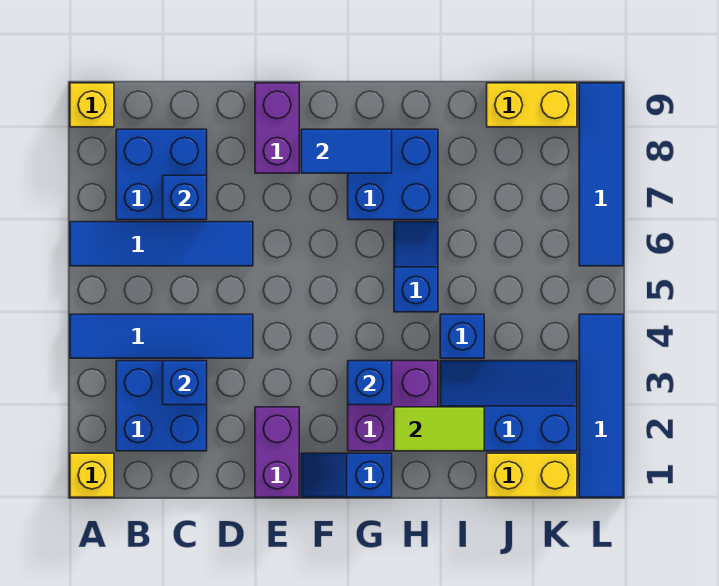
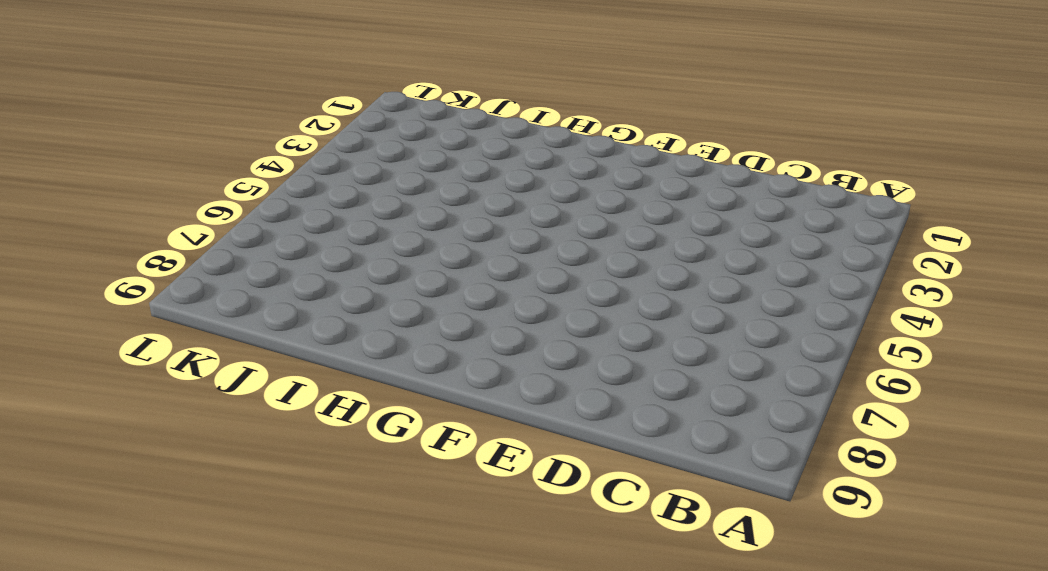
none -> yellow 1x1 brick [70,453,114,497]
none -> blue 1x4 tile [70,314,253,358]
none -> blue 1x4 tile [70,222,253,266]

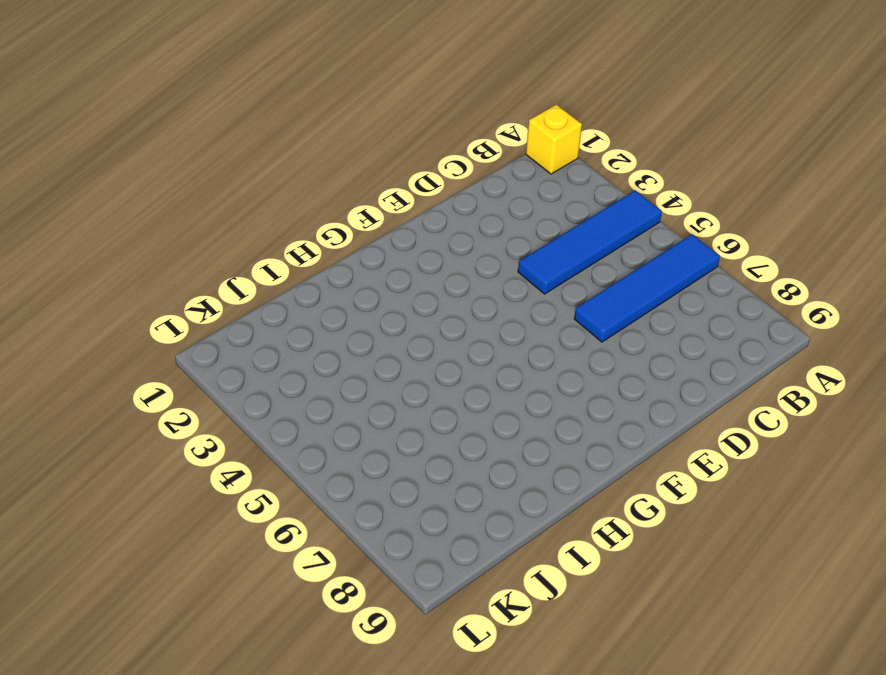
none -> yellow 1x1 brick [70,83,114,127]
none -> blue 2x2 brick [116,361,207,451]
none -> blue 2x2 brick [116,129,207,220]

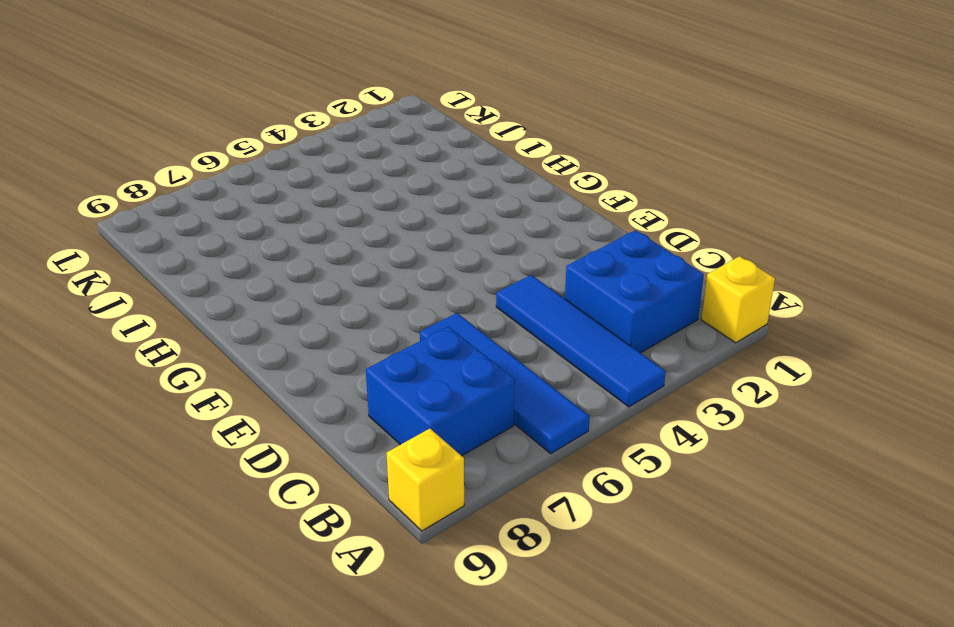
none -> purple 1x2 brick [255,407,299,497]
none -> purple 1x2 brick [255,83,299,173]
none -> blue 1x2 slope [301,453,392,497]

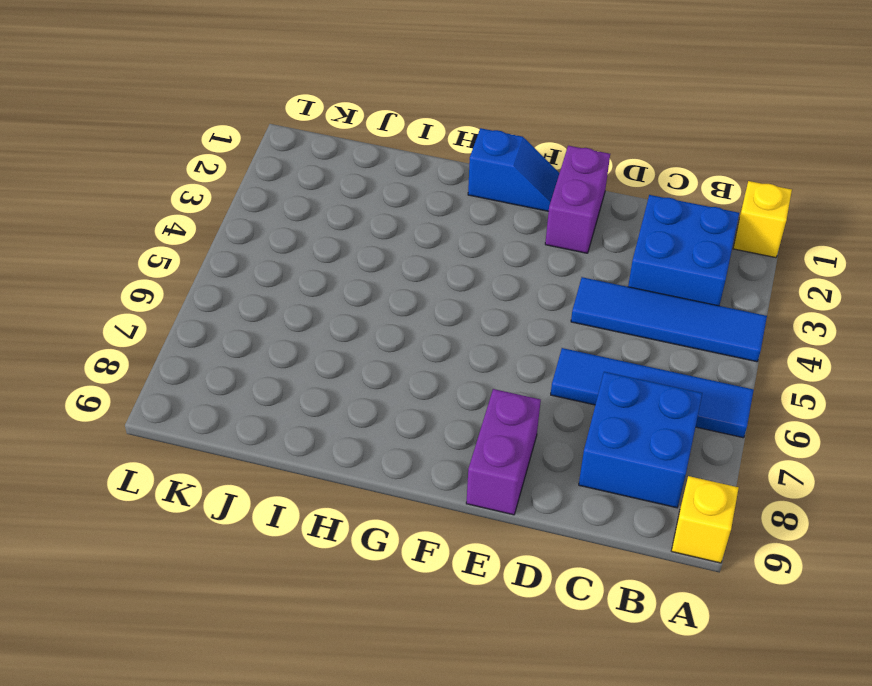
none -> purple 2x2 brick [348,361,438,451]
none -> blue 2x2 brick [348,129,438,220]
none -> blue 1x2 slope [394,222,438,312]

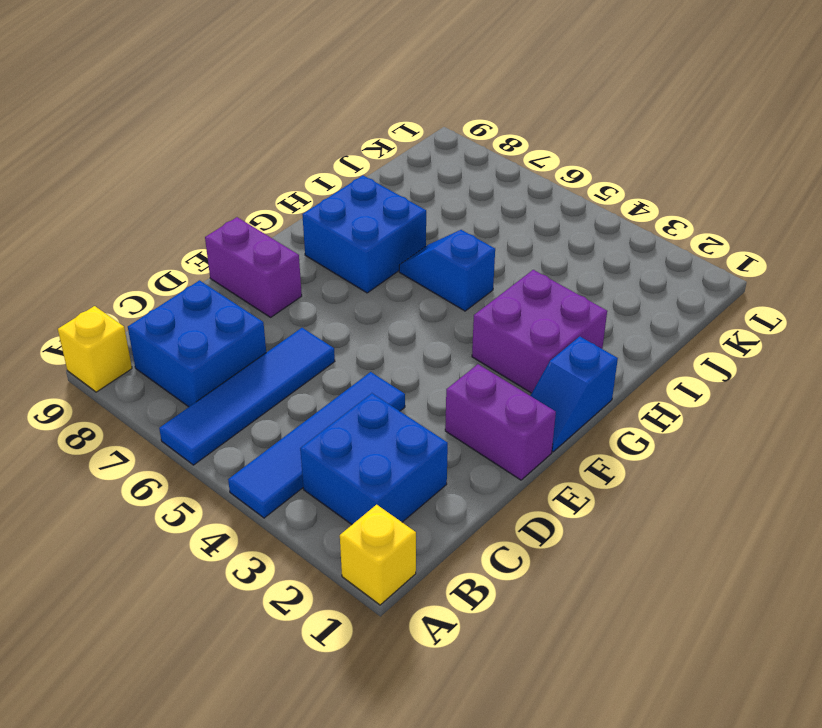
none -> blue 2x3 slope [440,361,577,451]
none -> blue 1x1 brick [440,314,484,358]
none -> yellow 1x2 brick [487,453,577,497]

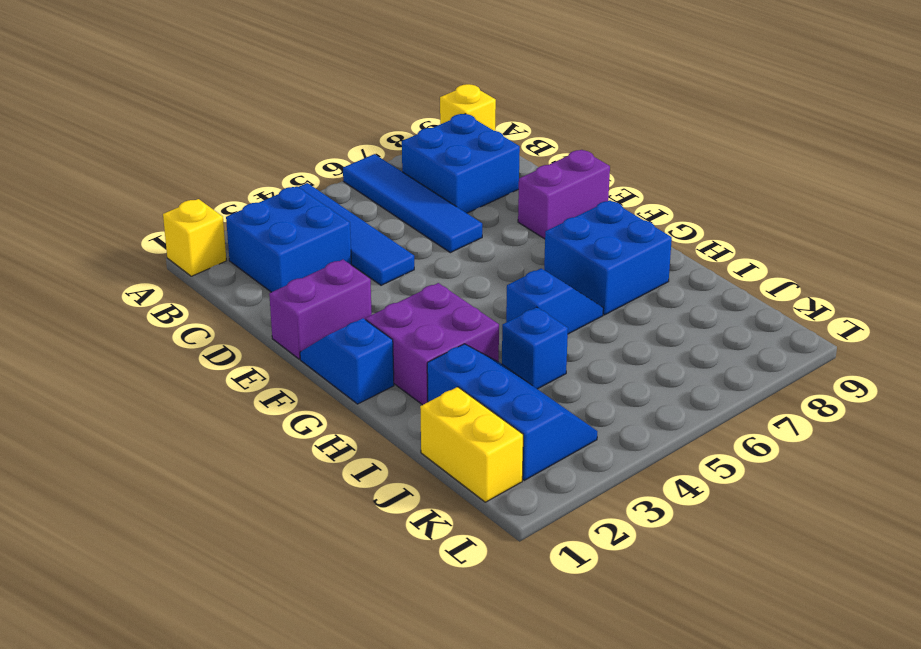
none -> yellow 1x2 brick [487,83,577,127]
none -> blue 1x4 tile [579,314,623,497]
none -> blue 1x4 tile [579,83,623,266]

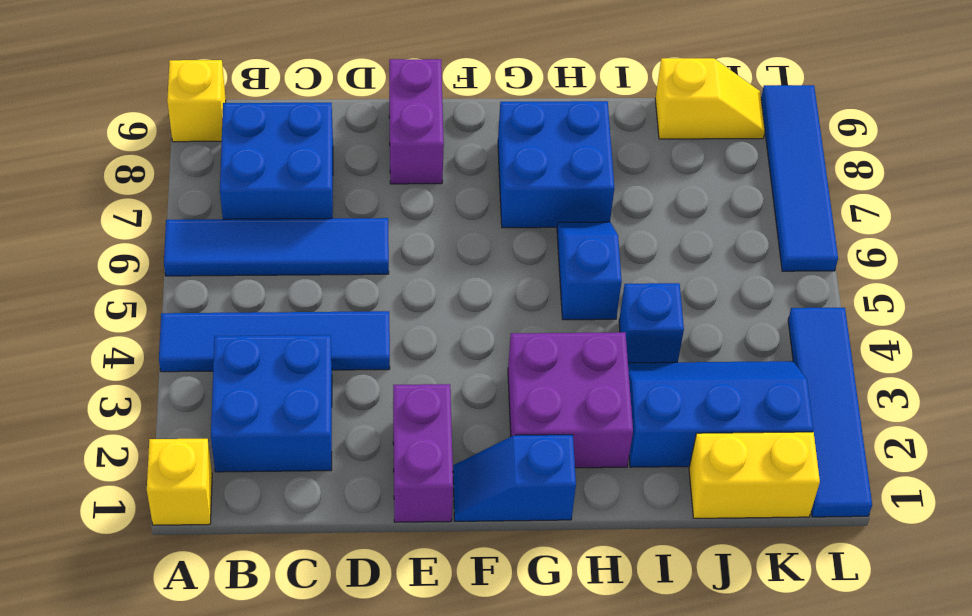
yellow 1x2 slope [655,58,765,139] -> yellow 1x2 brick [487,83,577,127]
none -> blue 1x1 brick [163,361,207,405]
none -> blue 1x1 brick [163,175,207,220]
none -> blue 1x2 tile [301,129,392,173]

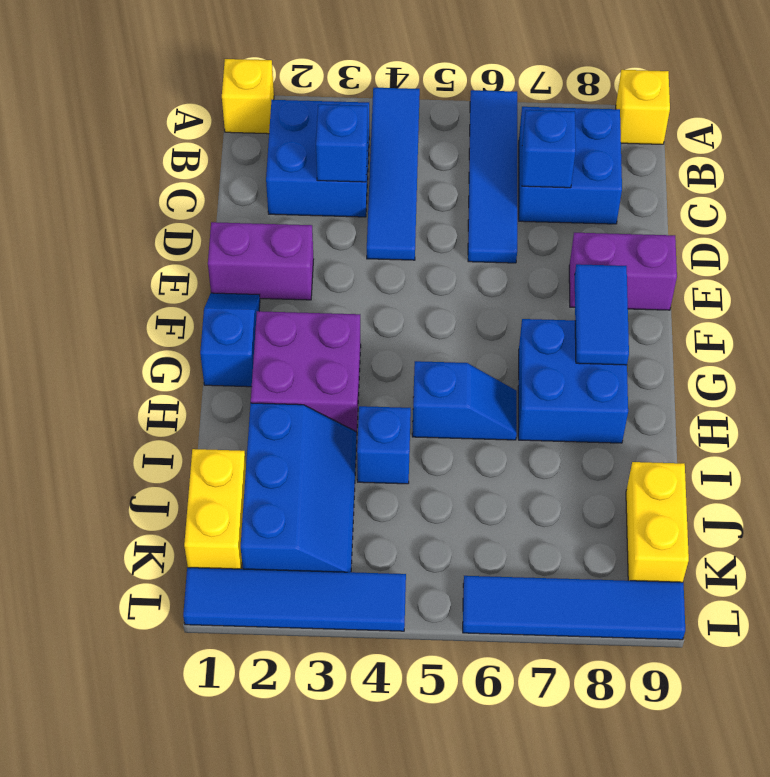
none -> blue 1x1 brick [348,361,392,405]
none -> lime 1x2 tile [394,407,484,451]

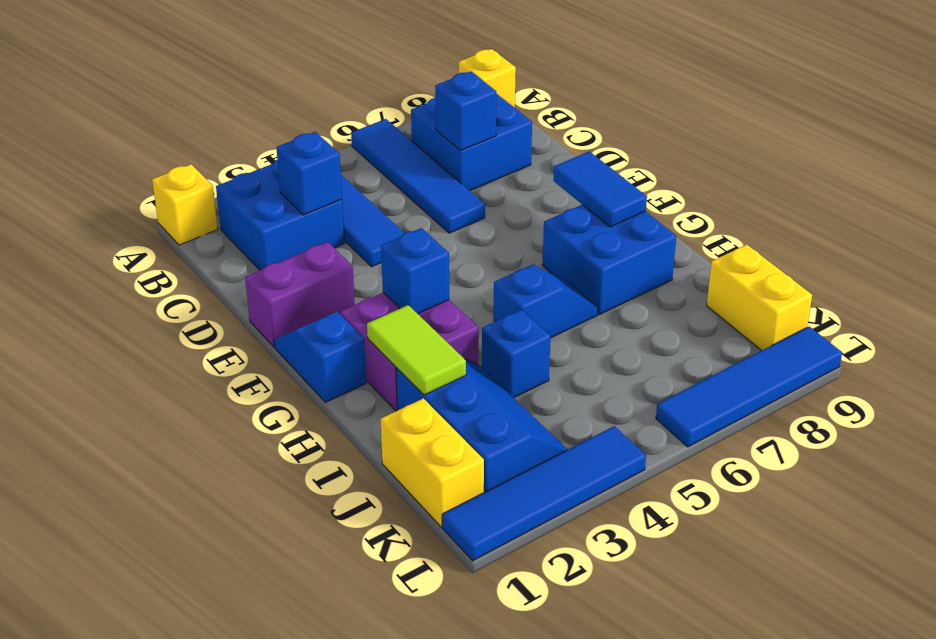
none -> purple 1x2 brick [255,83,299,173]

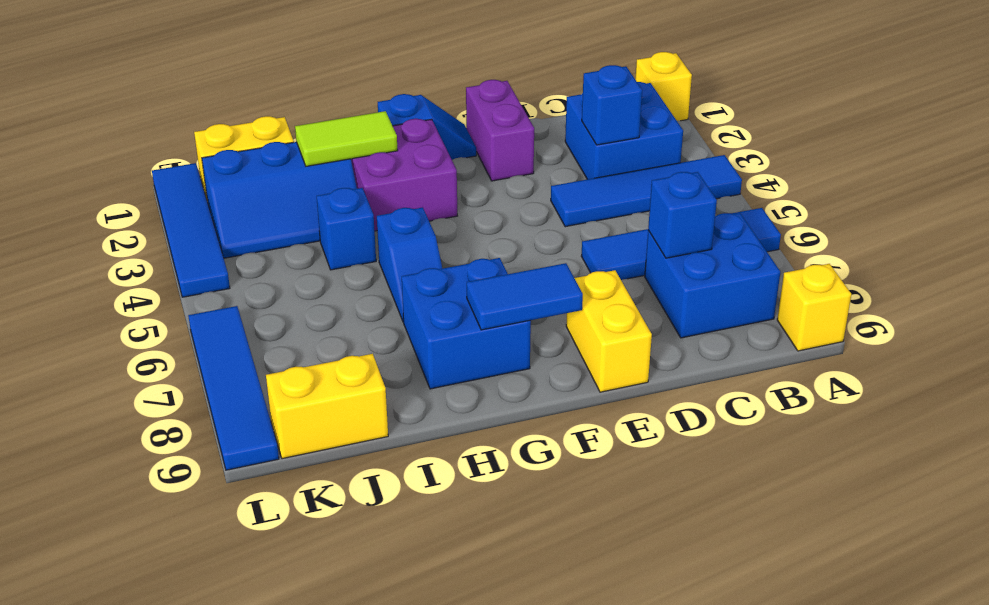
yellow 1x2 brick [566,270,652,392] -> purple 1x2 brick [255,83,299,173]
none -> blue 1x1 brick [348,361,392,405]

